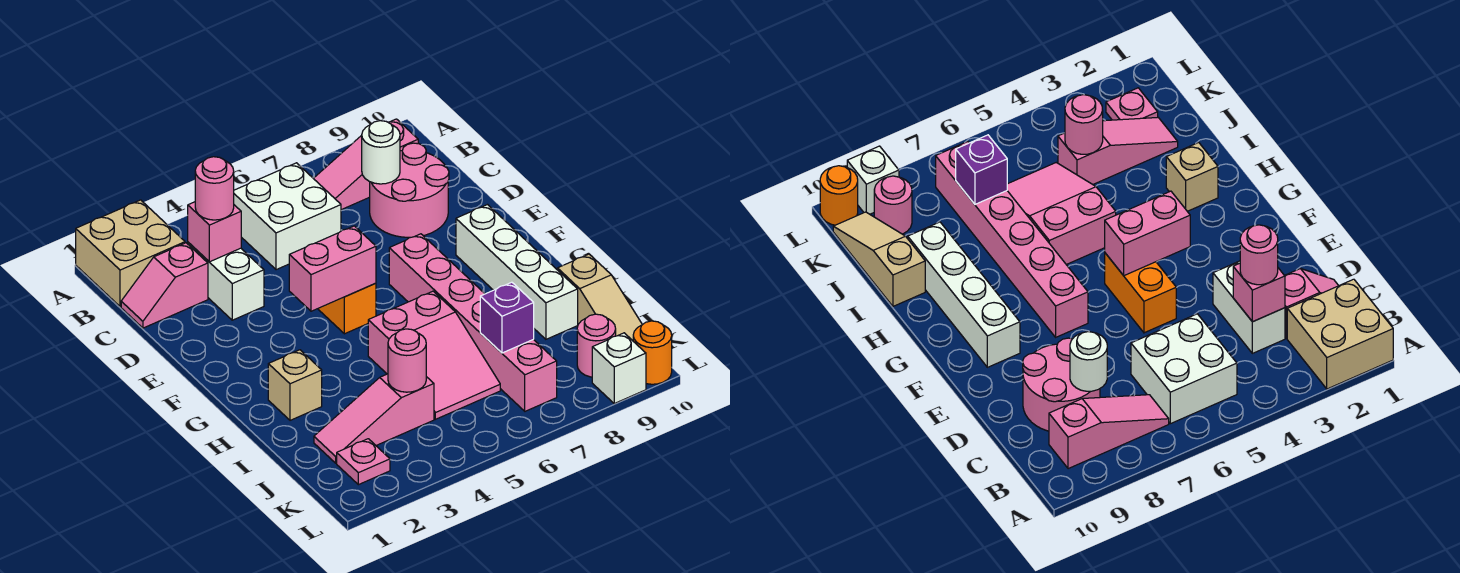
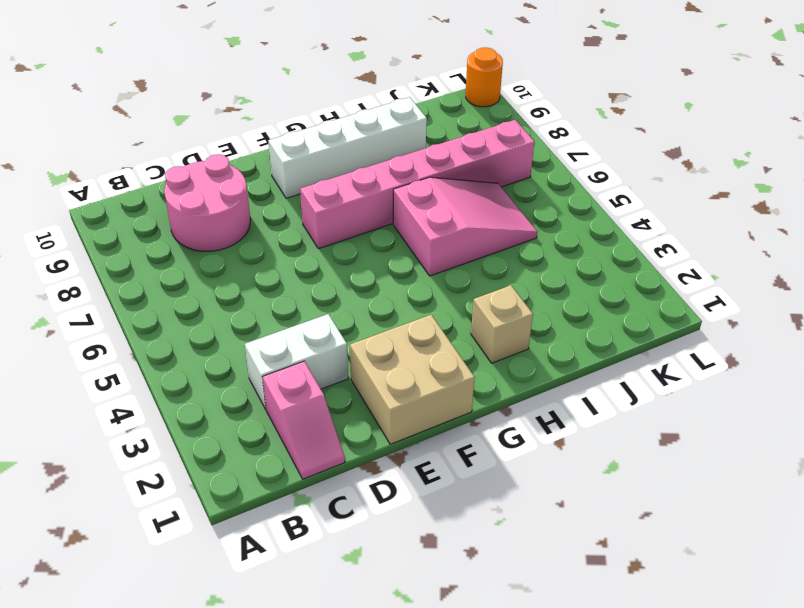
tan 2x2 brick [350,315,475,444] -> tan 2x2 brick moved to [76,200,185,307]
none -> white 2x2 brick [234,163,341,270]
none -> pink 1x3 slope [313,119,418,210]
none -> orange 1x2 brick [318,283,376,334]

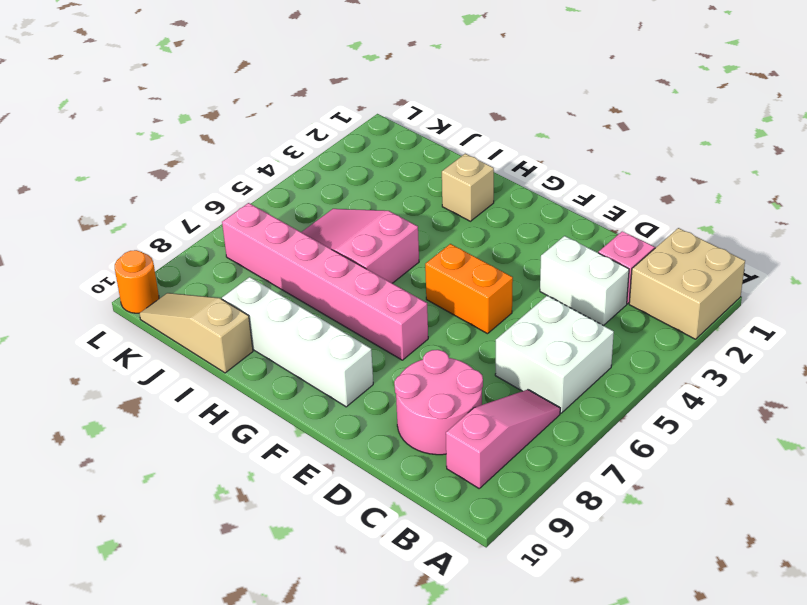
none -> pink 1x3 slope [314,374,434,463]
none -> pink 1x1 plate [337,439,390,485]
none -> pink 1x1 round brick [577,314,616,377]

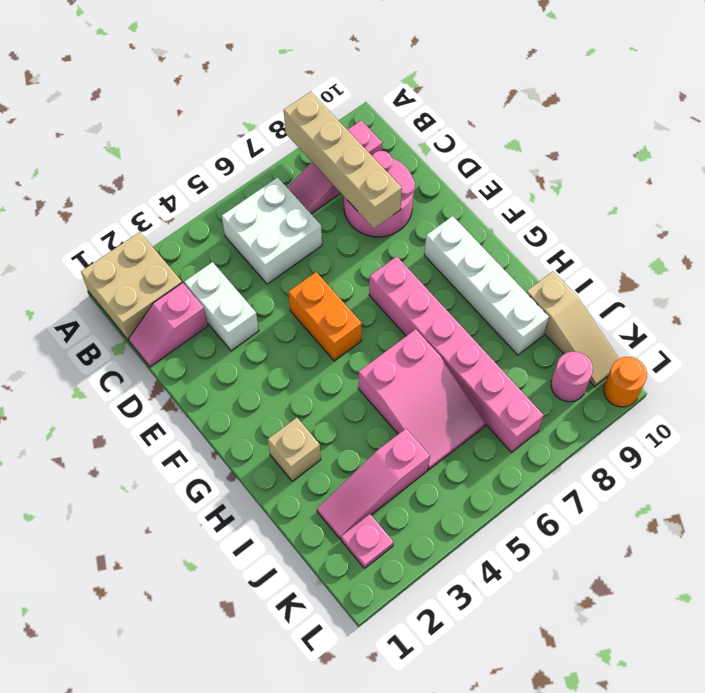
tan 1x4 brick [284,92,402,228] -> white 1x1 round brick [362,121,400,184]
none -> white 1x1 brick [592,333,646,404]
none -> pink 1x1 brick [188,202,241,262]
none -> pink 1x2 brick [289,226,376,311]

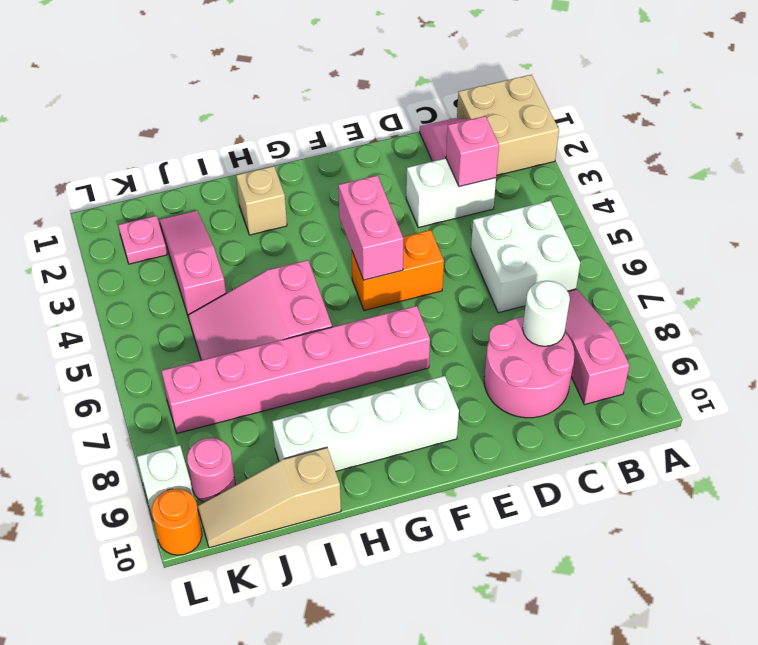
none -> pink 1x1 round brick [388,329,426,392]
none -> purple 1x1 brick [480,282,534,353]
none -> pink 1x1 round brick [195,157,234,220]

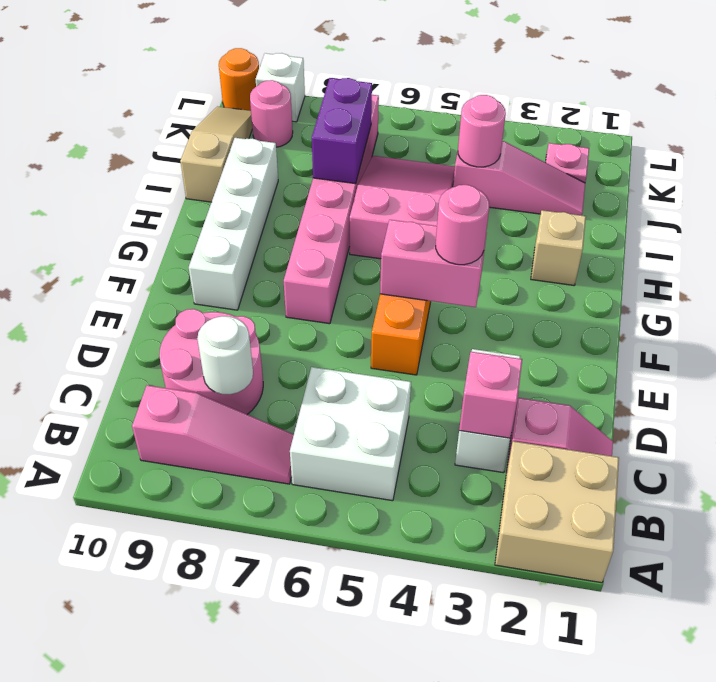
pink 1x1 round brick [436,185,489,265] -> pink 1x1 round brick moved to [195,157,234,220]
purple 1x2 brick [312,78,372,184] -> purple 1x1 brick [480,282,534,353]

